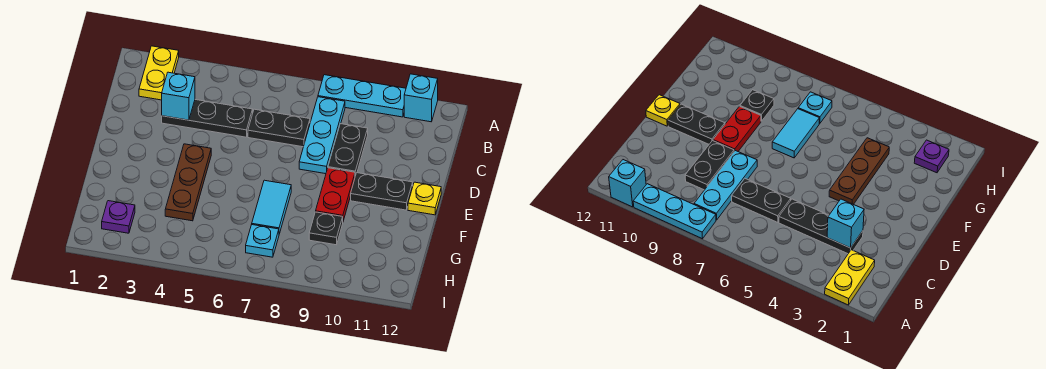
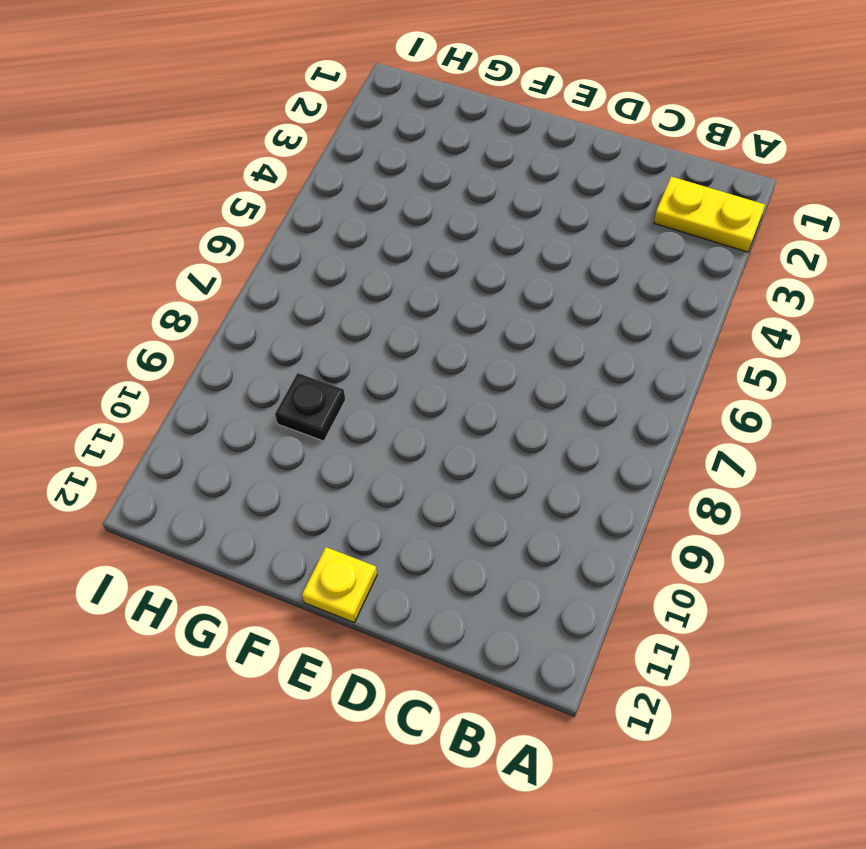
none -> cyan 1x3 plate [318,75,406,117]
none -> cyan 1x1 brick [404,74,438,122]
none -> cyan 1x3 plate [299,97,345,174]

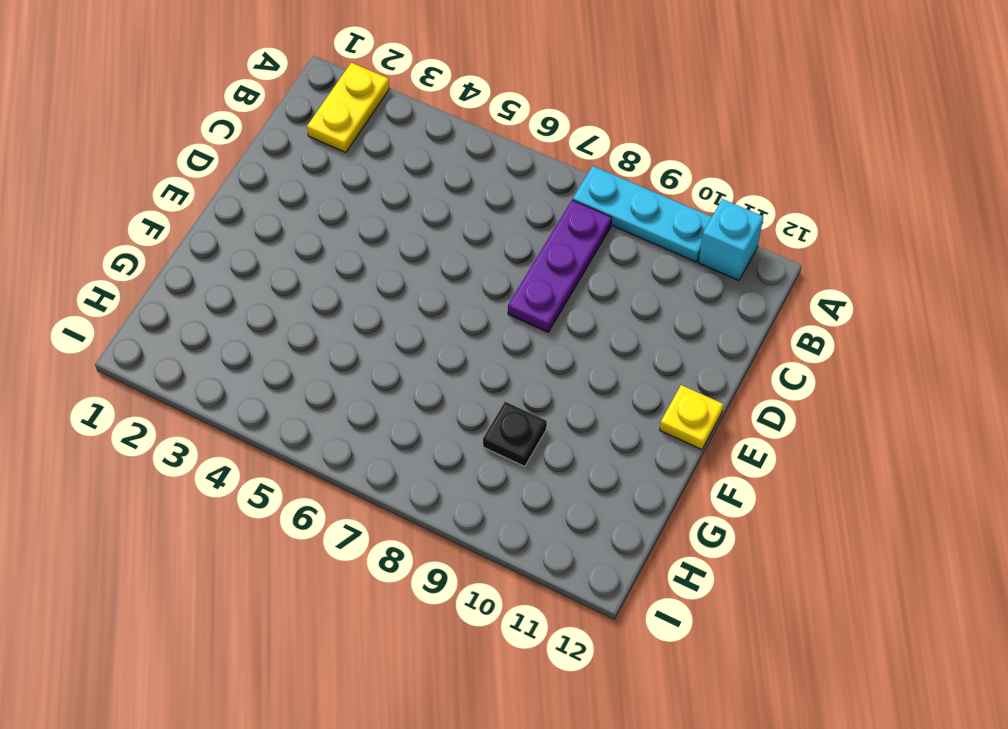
purple 1x3 plate [508,200,612,332] -> cyan 1x3 plate [299,97,345,174]
none -> black 1x3 plate [162,100,253,137]
none -> black 1x2 plate [248,109,310,147]
none -> black 1x2 plate [328,124,368,176]

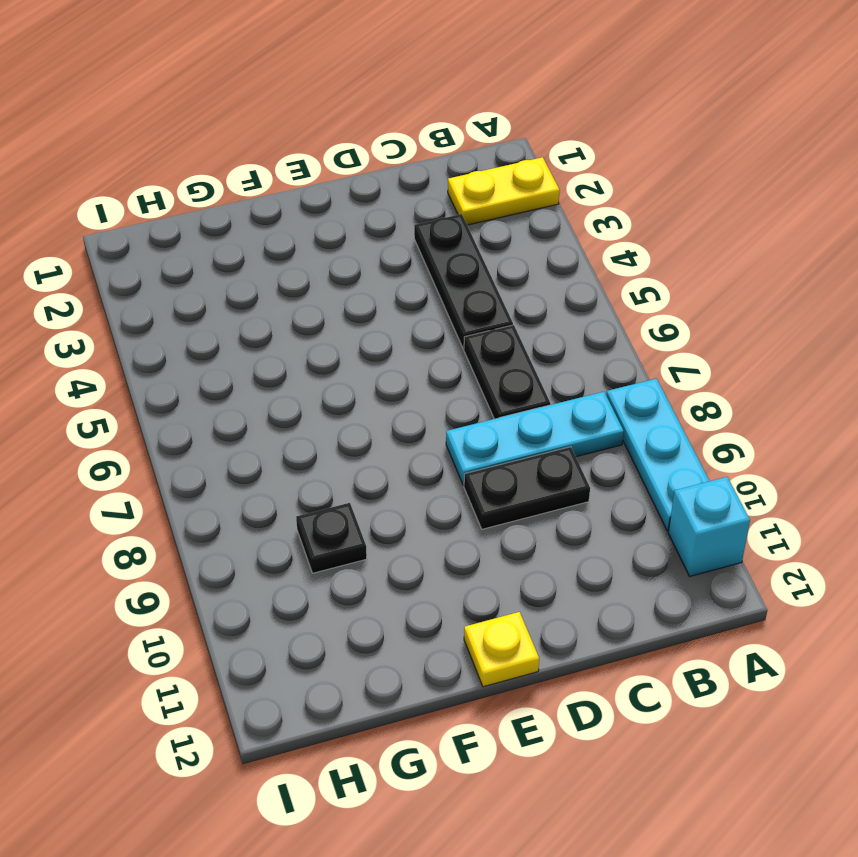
none -> brown 1x3 plate [165,144,211,221]
none -> red 1x2 plate [316,168,355,221]
none -> black 1x2 plate [351,173,413,210]

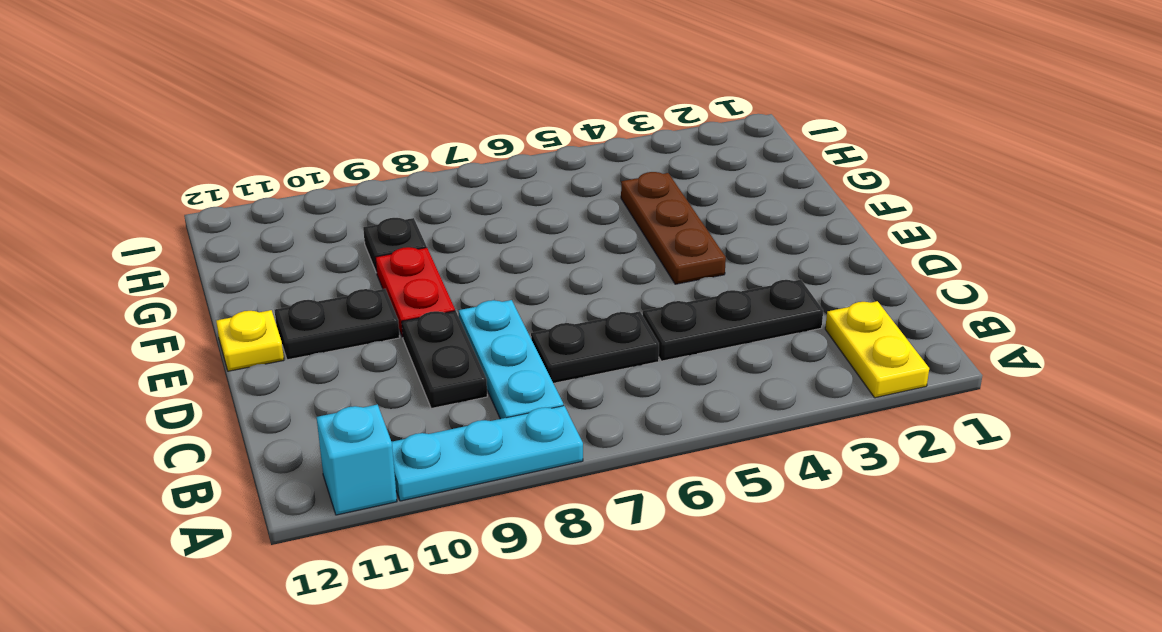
none -> cyan 1x2 tile [252,180,291,234]
none -> purple 1x1 plate [102,201,135,233]
none -> cyan 1x1 plate [246,225,279,257]

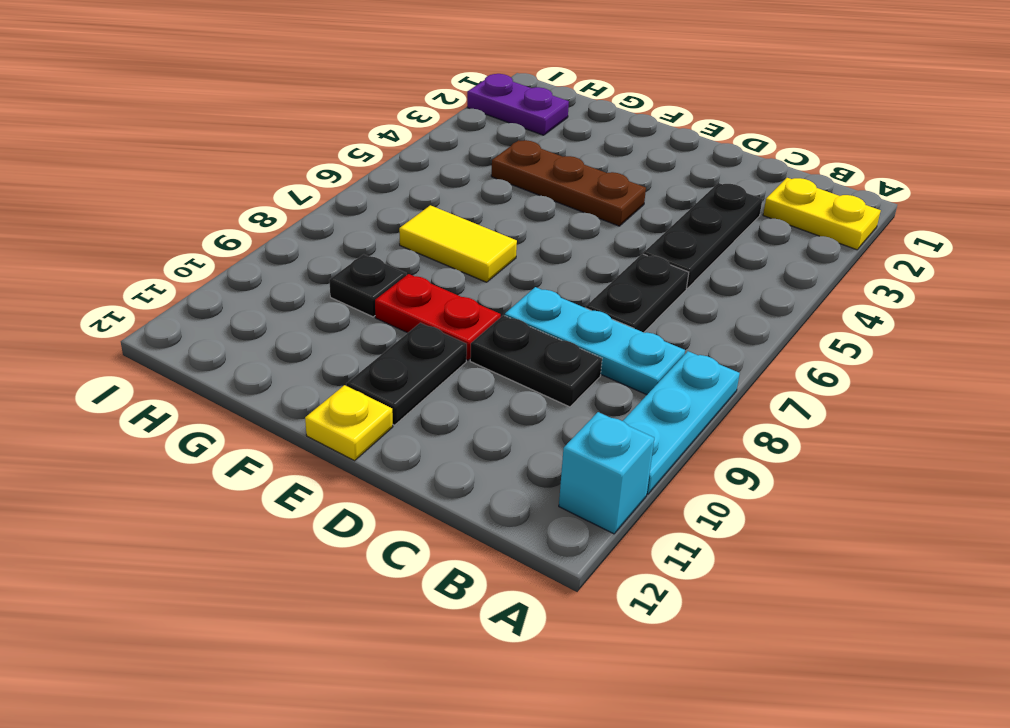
yellow 1x2 tile [399,205,517,282] -> cyan 1x2 tile [252,180,291,234]
purple 1x2 plate [467,74,569,135] -> purple 1x1 plate [102,201,135,233]
none -> cyan 1x1 plate [246,225,279,257]
none -> cyan 1x1 brick [162,72,195,120]

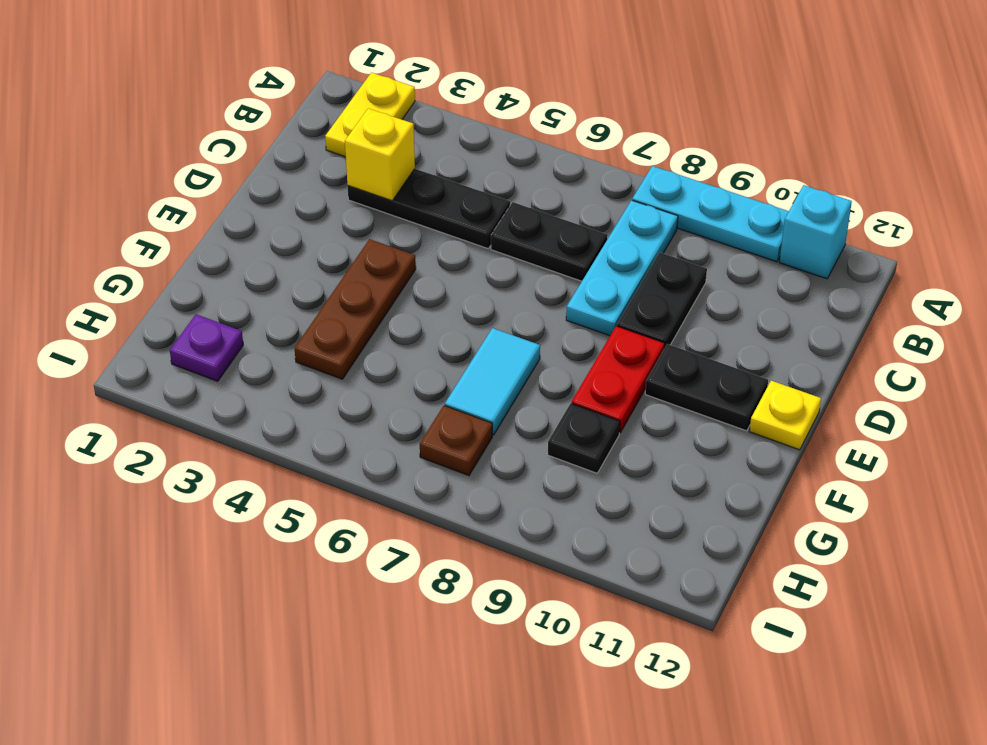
yellow 1x1 brick [345,108,415,201] -> cyan 1x1 brick [162,72,195,120]
brown 1x1 plate [420,406,492,475] -> cyan 1x1 plate [246,225,279,257]

